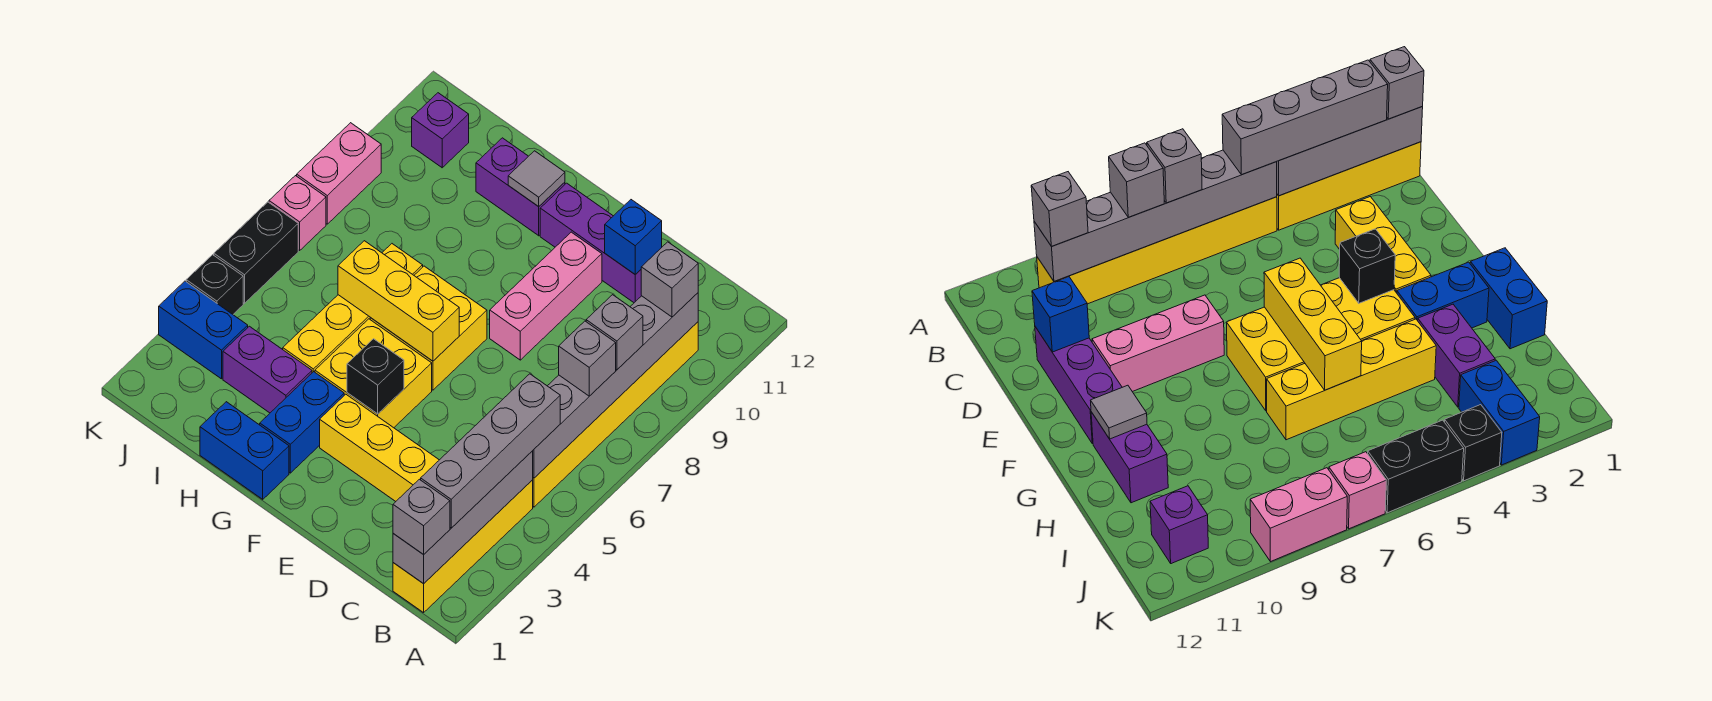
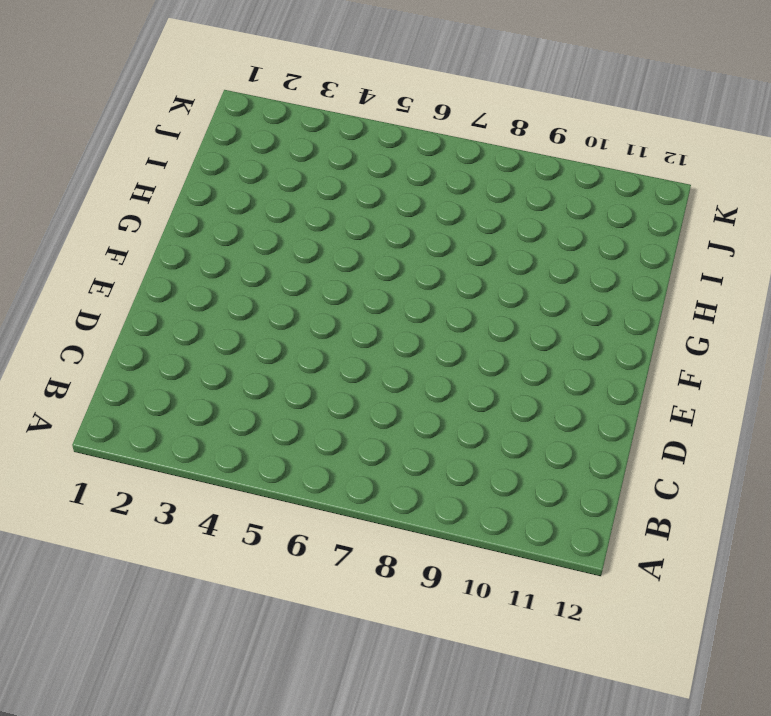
none -> yellow 1x4 brick [393,480,533,613]
none -> yellow 1x6 brick [533,322,698,507]
none -> yellow 1x3 brick [320,394,439,501]

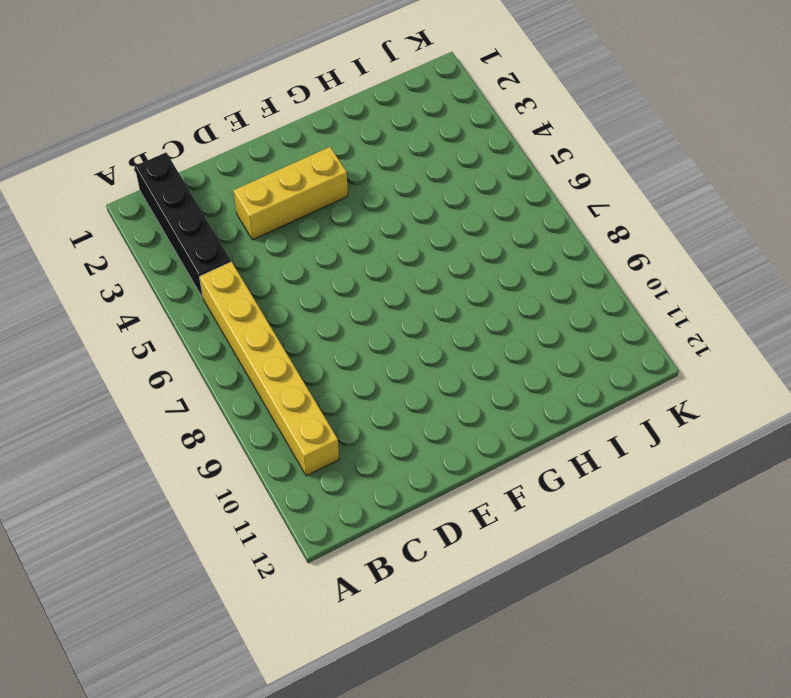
black 1x4 brick [135,153,231,298] -> yellow 1x4 brick [393,480,533,613]
none -> purple 1x3 brick [540,183,641,303]
none -> pink 1x3 brick [490,232,602,360]
none -> yellow 2x2 brick [315,319,432,428]

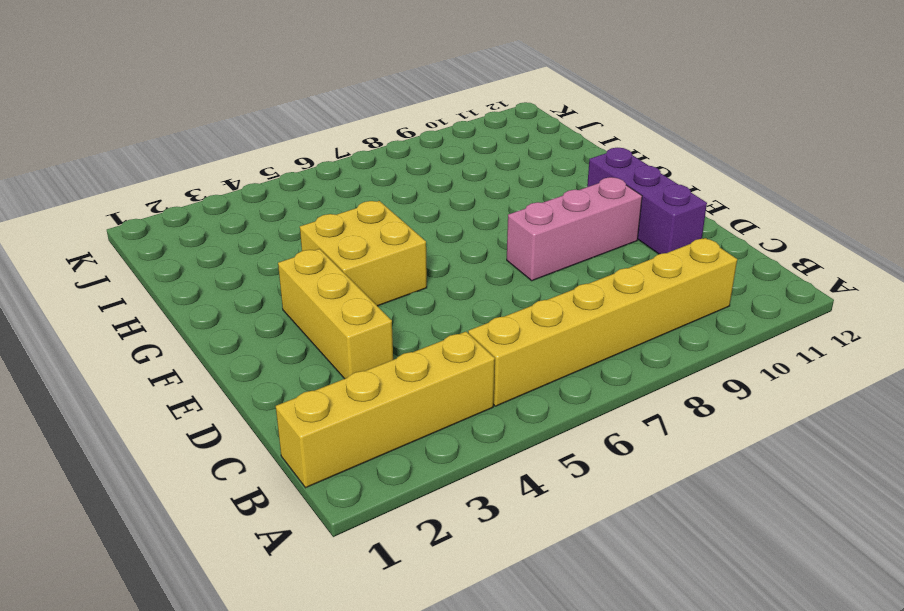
none -> yellow 2x2 brick [370,266,487,390]
none -> blue 1x2 brick [200,402,289,499]
none -> blue 1x2 brick [260,372,344,473]

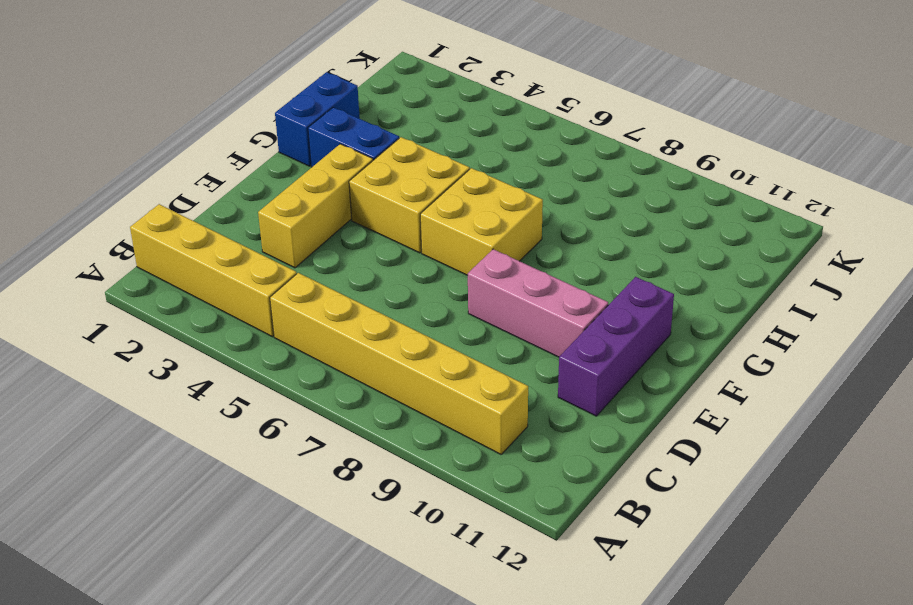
none -> purple 1x2 brick [476,138,565,236]
none -> purple 1x2 brick [223,326,312,413]
none -> yellow 1x4 brick [283,244,423,373]

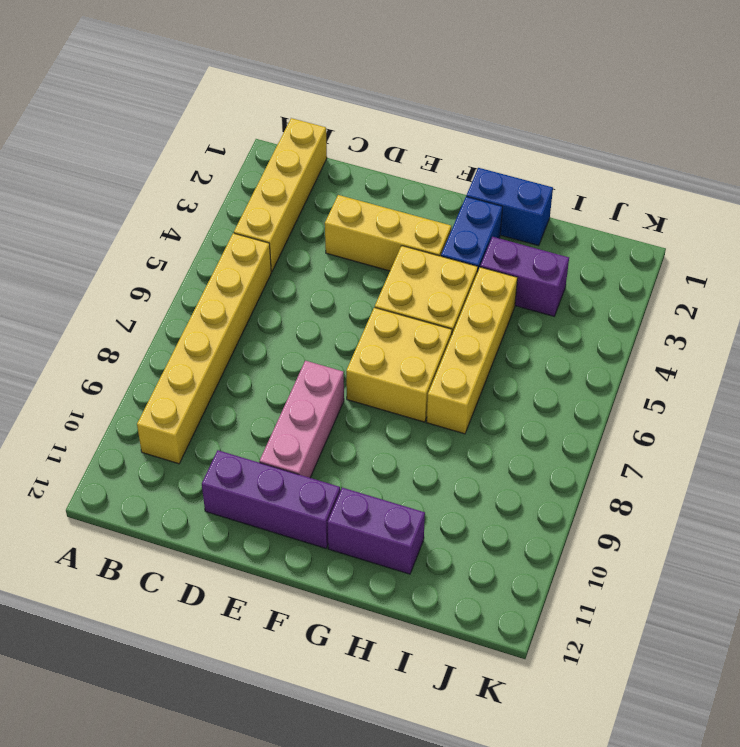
none -> blue 1x2 brick [159,281,248,379]
none -> purple 1x1 brick [412,93,469,168]
none -> black 1x1 brick [186,255,243,314]

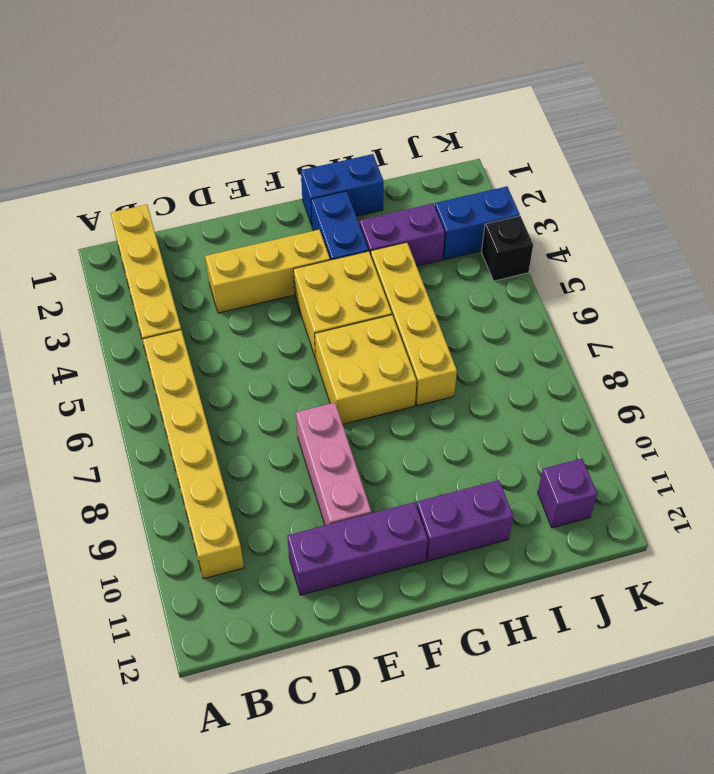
none -> black 1x2 brick [214,202,298,303]
none -> pink 1x1 brick [269,176,326,250]
none -> pink 1x2 brick [297,123,381,224]

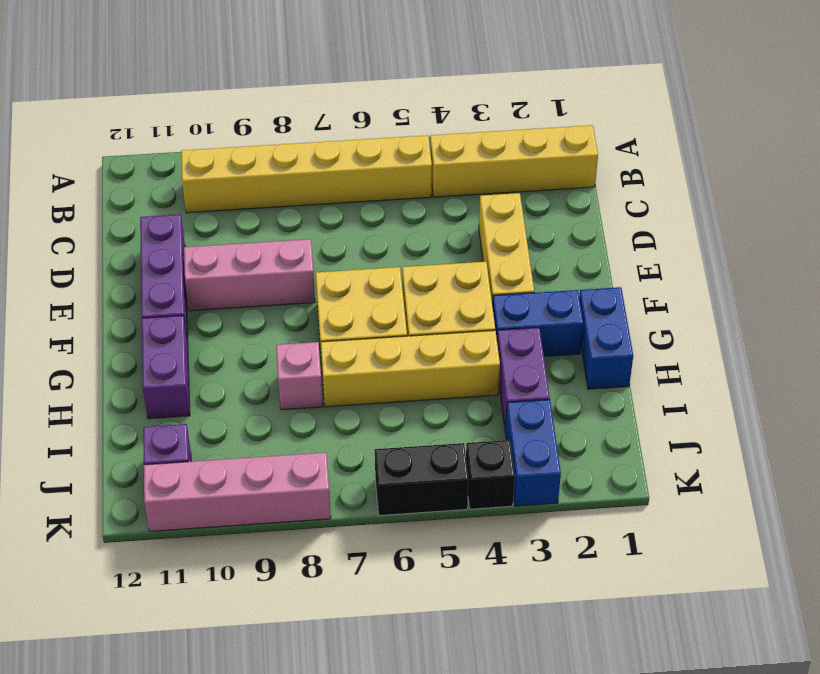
pink 1x1 brick [276,342,323,410] -> pink 1x1 brick moved to [269,176,326,250]
pink 1x4 brick [144,452,331,531] -> pink 1x2 brick [297,123,381,224]
none -> grey 1x4 brick [393,451,533,584]
none -> grey 1x6 brick [533,293,698,478]
none -> blue 1x1 brick [605,200,662,275]

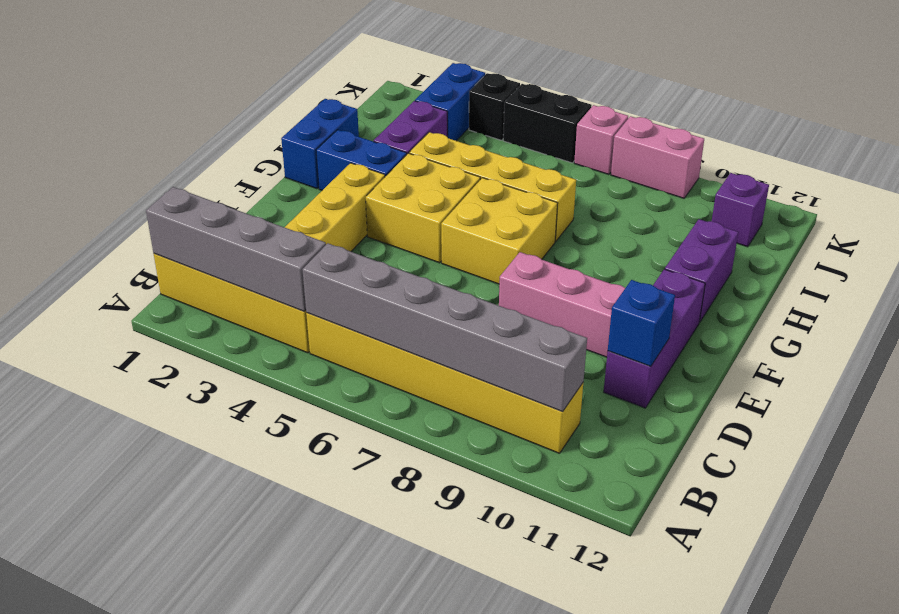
none -> black 1x1 brick [347,339,404,414]
none -> yellow 1x3 brick [338,241,459,361]
none -> grey 1x1 tile [508,151,565,207]

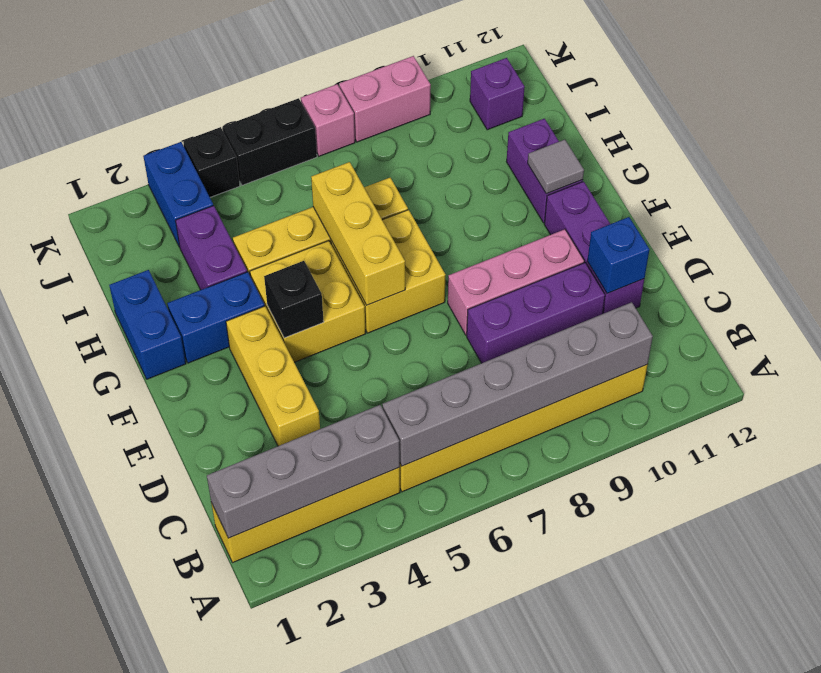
purple 1x3 brick [467,263,605,363] -> none
none -> grey 1x1 brick [393,479,450,555]
none -> grey 1x4 brick [421,374,560,528]
none -> grey 1x1 brick [559,321,616,396]

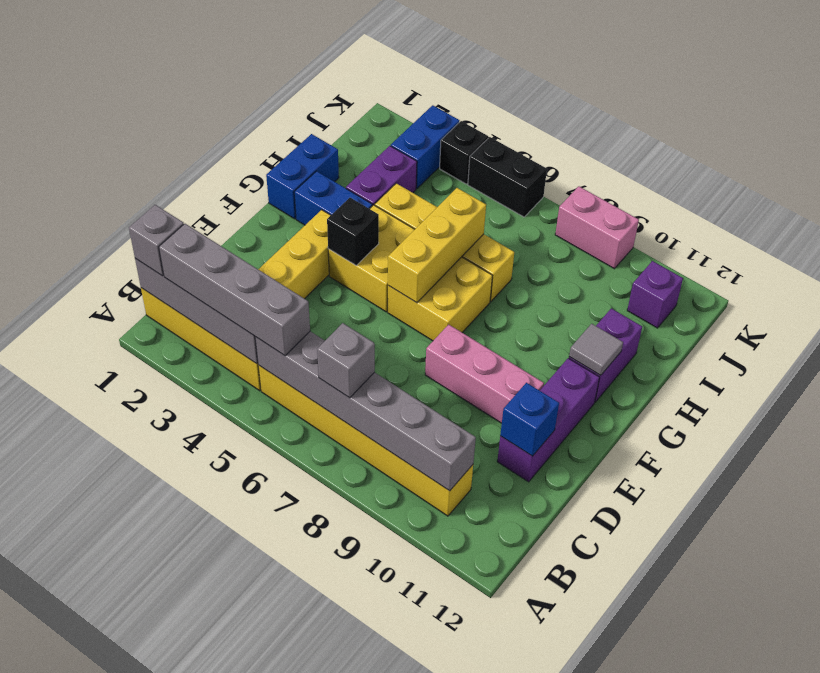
none -> pink 1x1 brick [269,176,326,250]
none -> grey 1x1 brick [586,295,643,370]
none -> grey 1x1 brick [641,242,698,317]

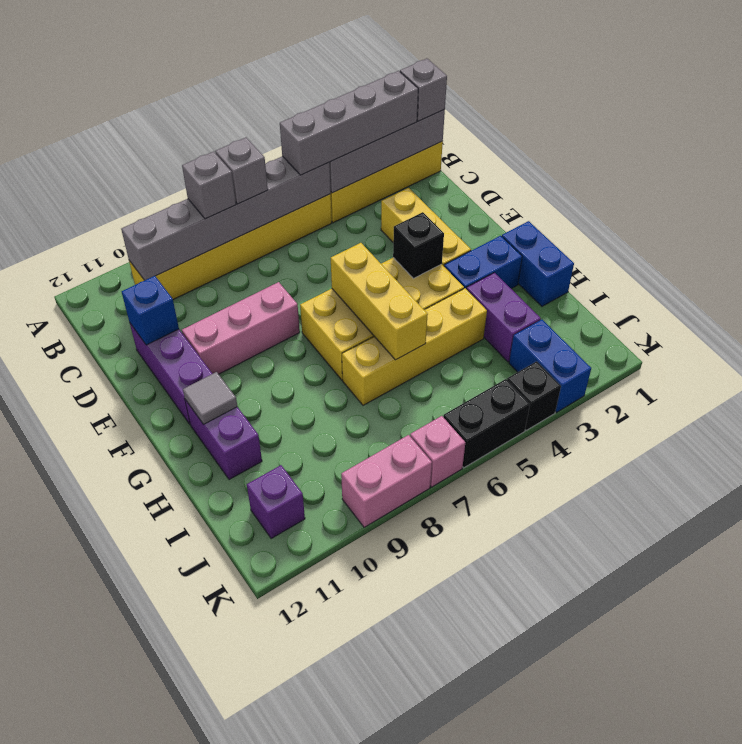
none -> grey 1x1 brick [641,242,698,317]

